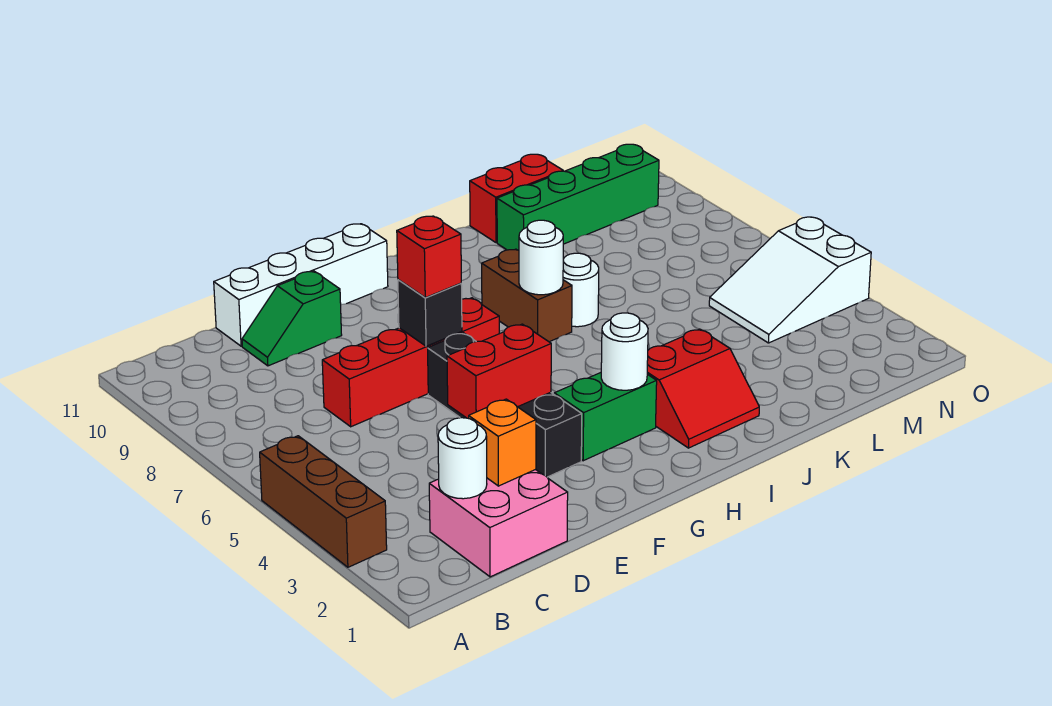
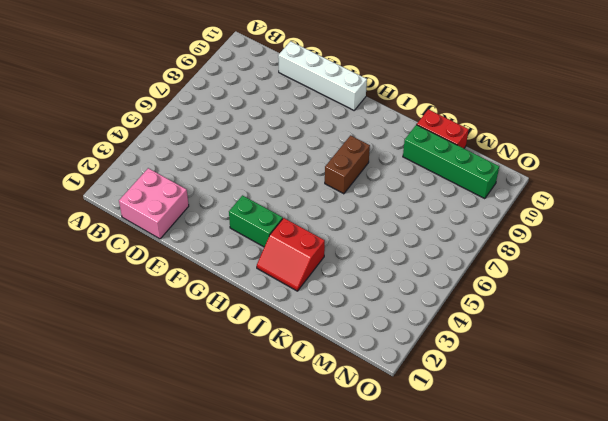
none -> brown 1x3 brick [260,436,387,567]
none -> red 1x4 brick [322,298,499,427]
none -> green 1x2 slope [242,271,342,366]

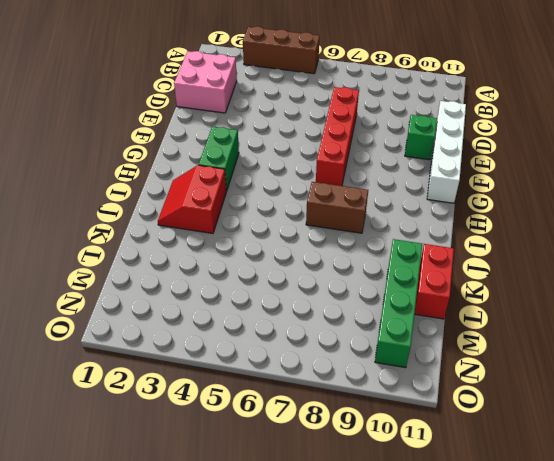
none -> black 1x4 brick [428,333,582,477]
none -> white 1x1 round brick [563,253,599,327]
none -> white 2x3 slope [709,217,871,343]

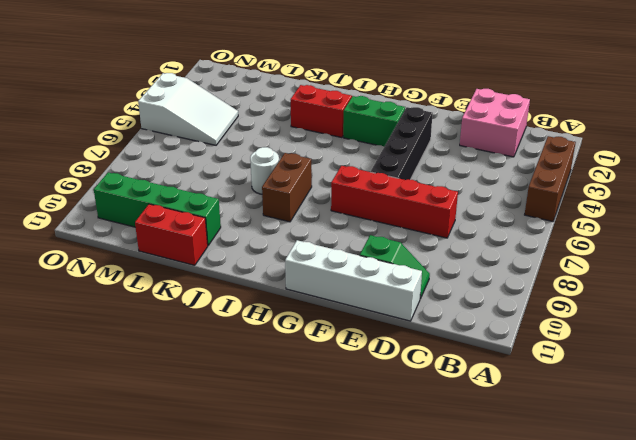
none -> white 1x1 round brick [438,418,487,499]
none -> orange 1x1 brick [469,399,536,486]
none -> red 1x2 brick [447,324,551,418]

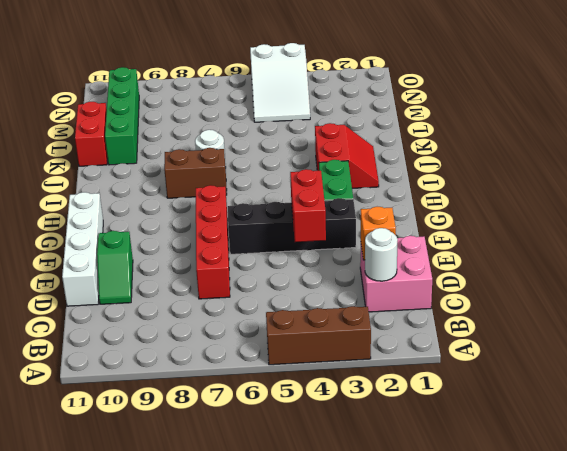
none -> black 1x1 brick [398,280,462,346]
none -> white 1x1 round brick [601,313,648,390]
none -> white 1x1 round brick [519,220,563,295]

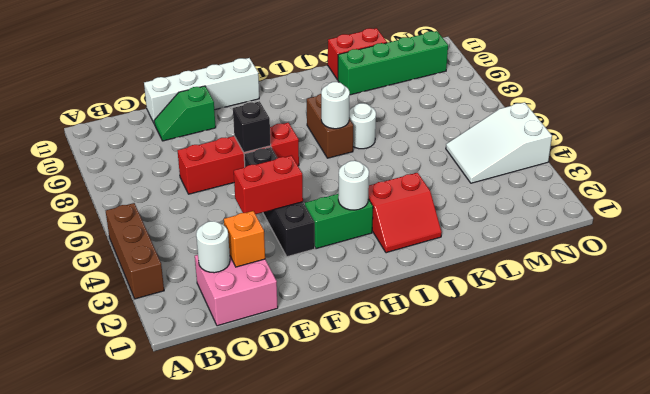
none -> red 1x1 brick [397,216,461,298]

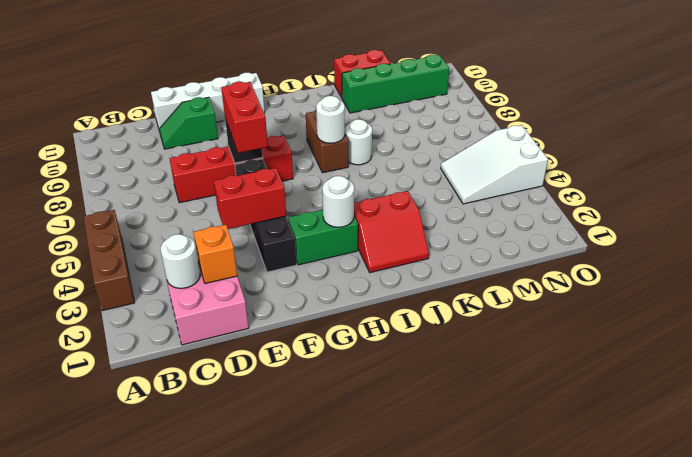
red 1x2 brick [221,82,268,153] -> red 1x1 brick [397,216,461,298]

